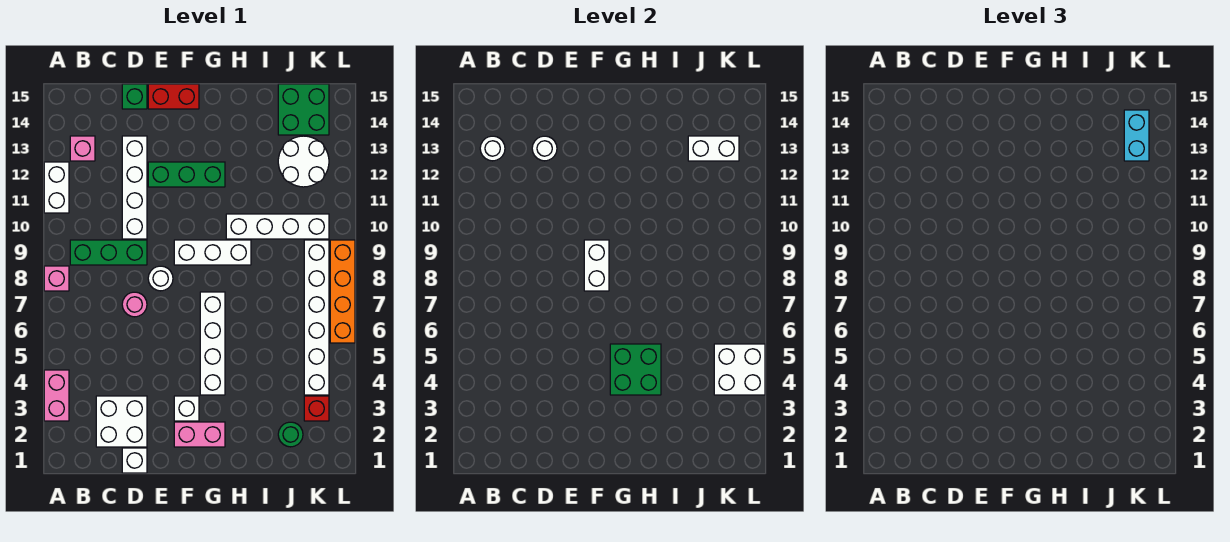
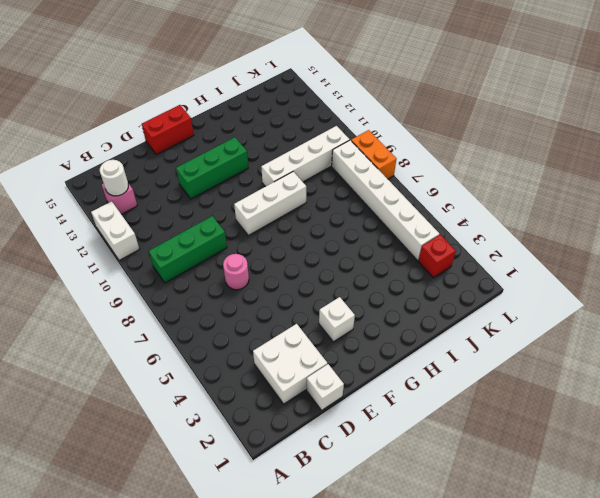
orange 1x2 brick [351,130,396,179] -> orange 1x4 brick [330,240,355,343]
none -> pink 1x2 brick [44,370,69,421]
none -> pink 1x1 brick [44,266,69,291]
none -> white 1x4 brick [122,136,147,239]
none -> green 1x1 brick [122,84,147,109]

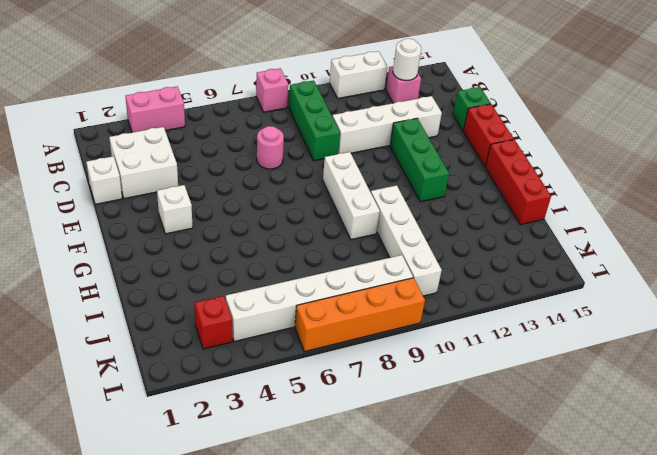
red 1x3 brick [485,140,551,225] -> none
none -> white 1x1 round brick [148,266,173,291]
none -> pink 1x2 brick [174,422,225,447]
none -> white 1x4 brick [200,292,225,395]
none -> green 1x1 round brick [278,422,303,447]

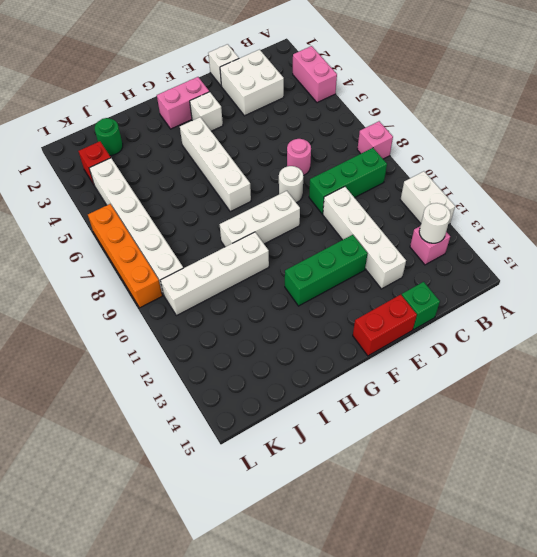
none -> white 2x2 round brick [278,136,329,187]
none -> green 2x2 brick [278,84,329,135]
none -> white 1x1 round brick [532,136,557,161]
none -> white 1x2 brick [584,240,609,291]

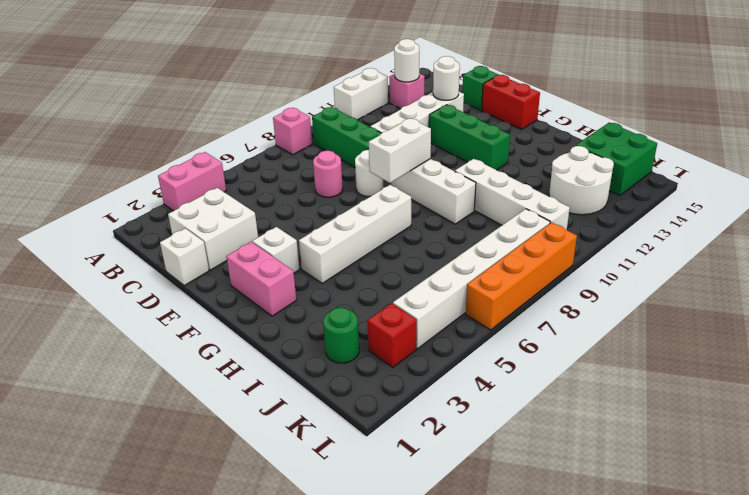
none -> green 2x2 brick [610,344,661,395]
none -> white 1x2 brick [688,136,739,161]
none -> white 2x2 brick [714,344,765,395]
none -> cyan 1x2 brick [1124,110,1149,161]

